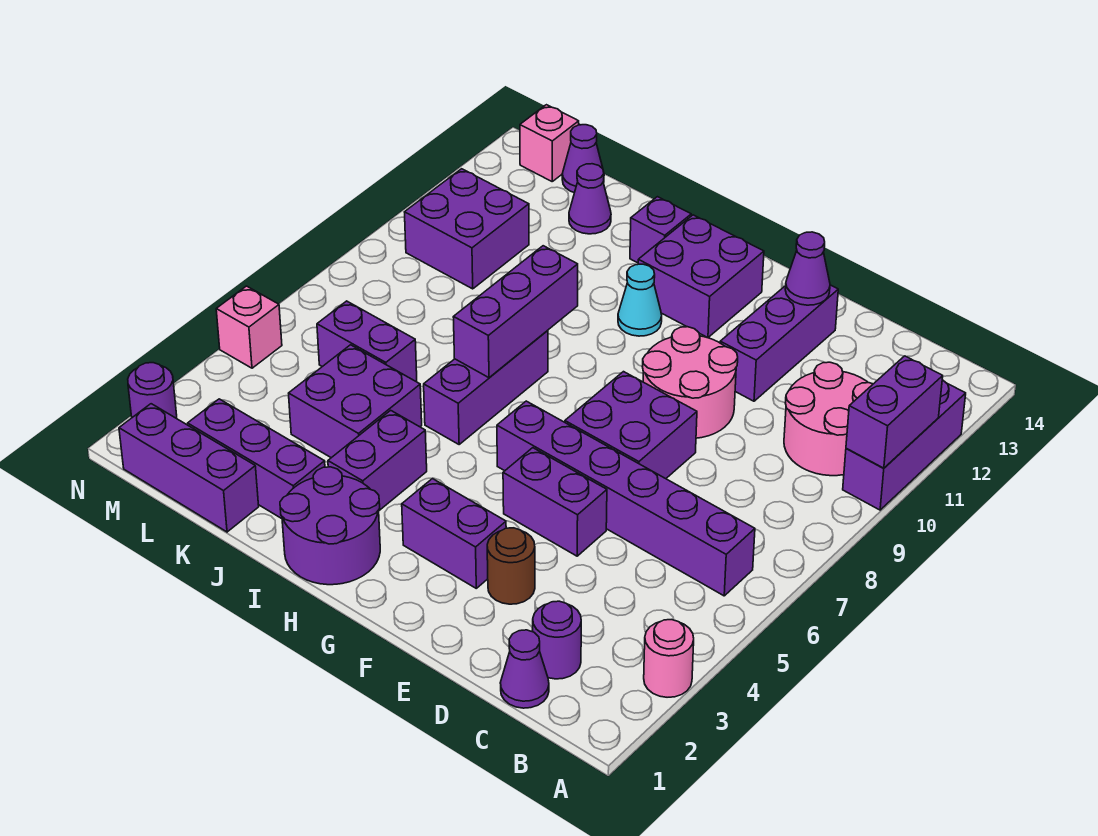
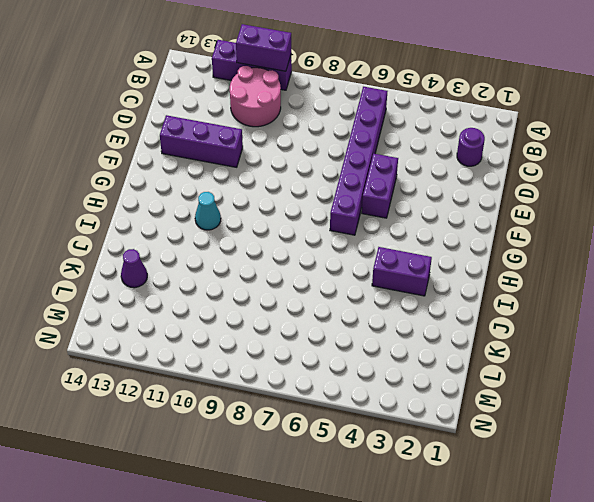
none -> pink 1x1 round brick [644,620,694,697]
none -> purple 1x1 cone [501,630,549,708]
none -> brown 1x1 round brick [487,528,535,604]
none -> purple 2x2 brick [565,372,697,479]

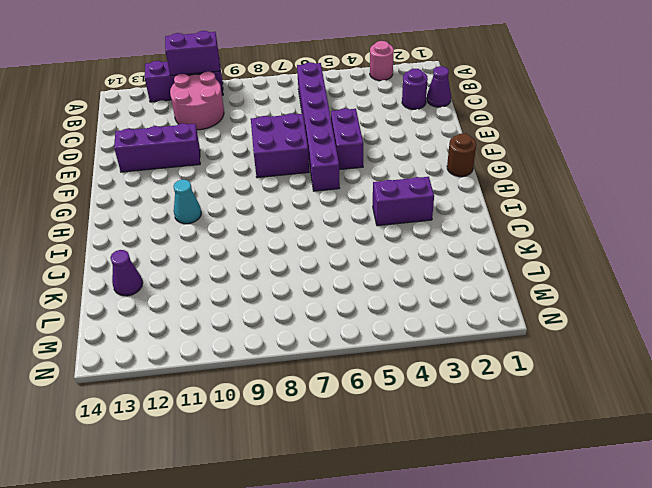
brown 1x1 round brick [447,133,476,177] -> brown 1x1 round brick moved to [487,528,535,604]
none -> pink 2x2 round brick [642,327,738,438]
none -> purple 1x2 brick [402,479,506,588]
none -> purple 2x2 brick [638,215,764,338]
none -> purple 2x2 round brick [280,467,380,585]

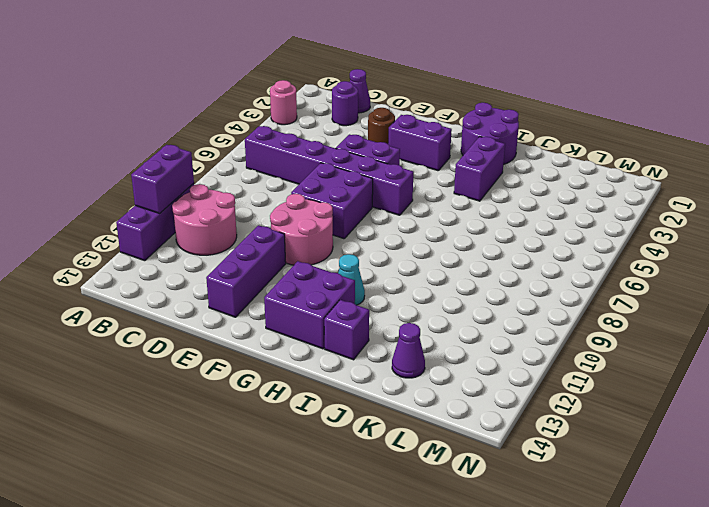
none -> purple 1x3 brick [424,330,548,444]
none -> purple 1x3 brick [188,399,325,519]
none -> purple 2x2 brick [289,345,422,458]
none -> purple 1x3 brick [119,404,259,532]

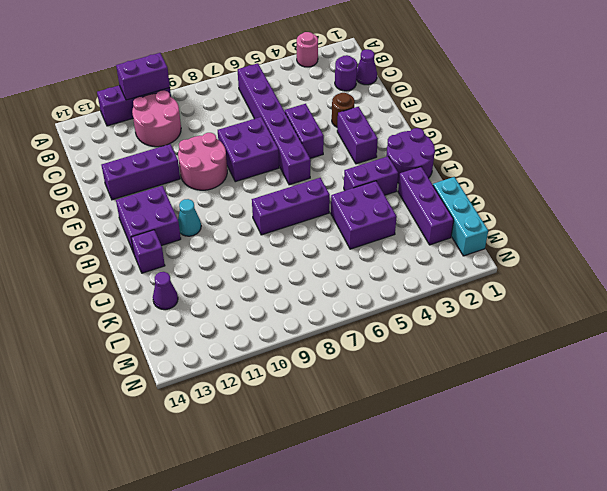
cyan 1x3 brick [433,177,488,256] -> purple 1x3 brick [119,404,259,532]
none -> purple 1x2 brick [317,301,417,381]
none -> purple 2x2 brick [405,169,529,289]
none -> purple 1x1 cone [562,125,604,193]
none -> pink 1x1 brick [520,105,579,181]

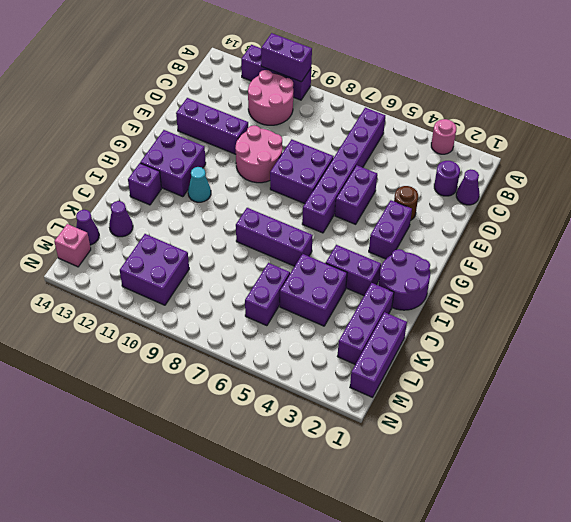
none -> purple 1x1 round brick [128,363,177,418]
none -> pink 1x1 brick [216,286,282,368]
none -> purple 1x1 cone [785,232,830,305]
none -> purple 1x3 brick [453,246,578,378]

